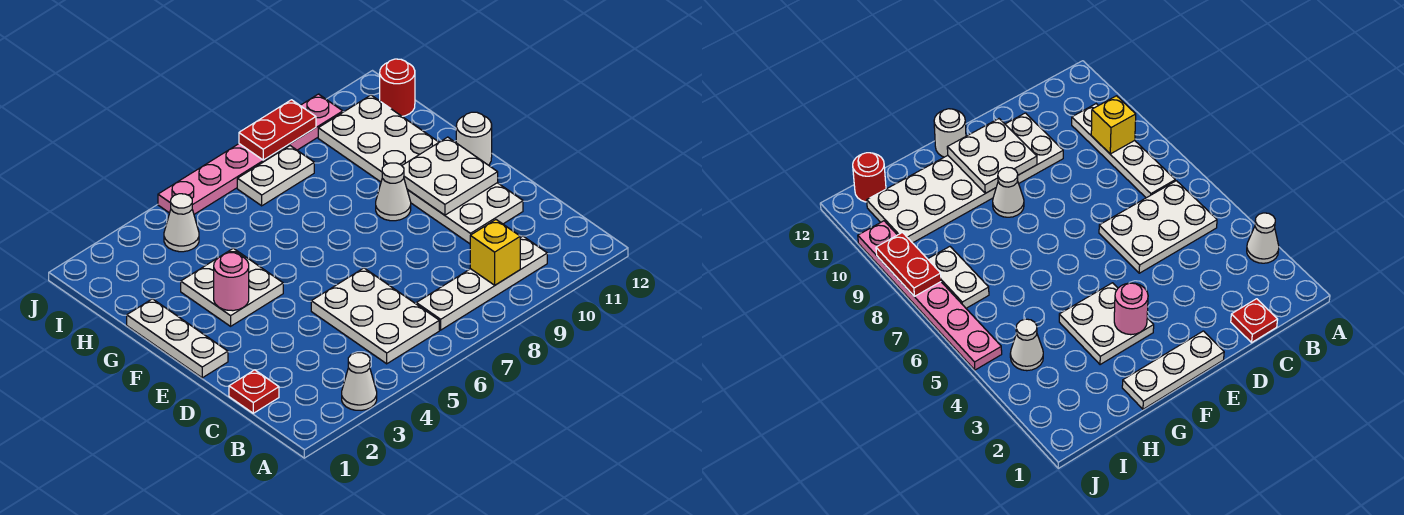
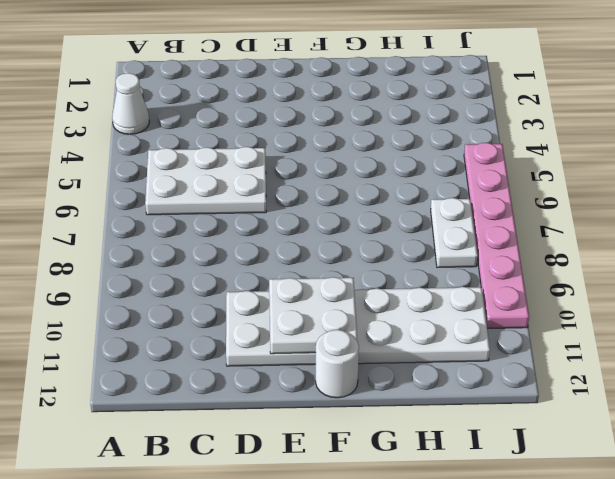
none -> white 1x4 plate [416,236,547,330]
none -> red 1x1 plate [229,370,279,413]
none -> white 1x3 plate [127,299,228,378]

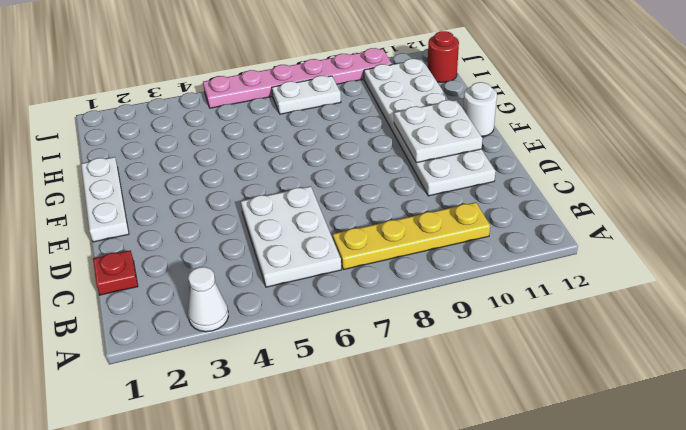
yellow 1x4 plate [333,202,490,270] -> white 1x4 plate [416,236,547,330]
none -> white 2x2 plate [181,248,283,326]
none -> white 1x1 cone [376,163,411,221]
none -> white 1x1 cone [164,194,199,252]

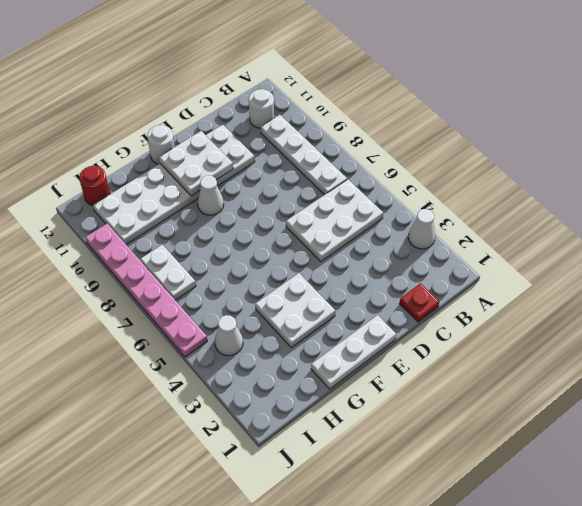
white 1x1 round brick [249,89,274,128] -> none
none -> yellow 1x1 brick [470,220,520,285]
none -> pink 1x1 round brick [214,253,249,311]
none -> red 1x2 plate [239,100,316,160]

